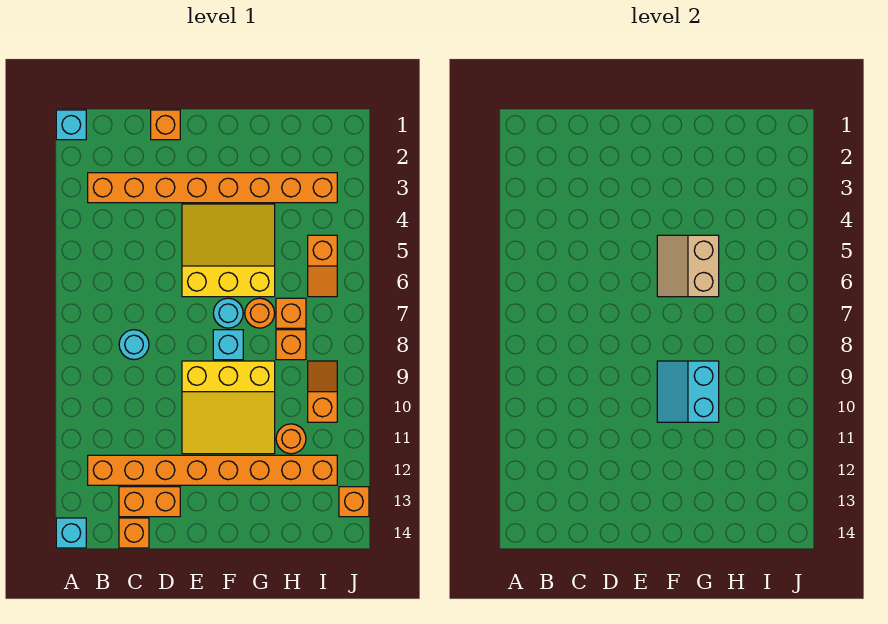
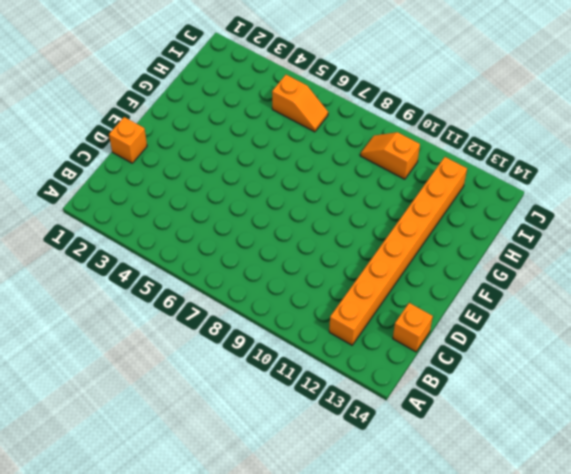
none -> cyan 1x1 brick [56,110,86,140]
none -> cyan 1x1 brick [56,518,86,548]
none -> orange 1x8 brick [88,173,337,203]

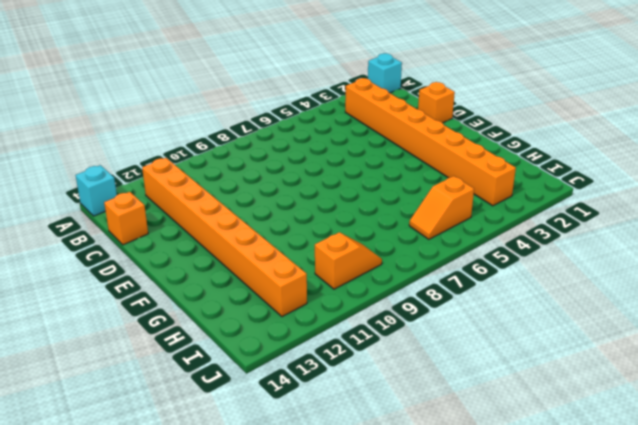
none -> cyan 1x1 round brick [119,330,149,360]
none -> orange 1x2 brick [119,487,180,517]
none -> yellow 3x3 slope [182,204,275,297]

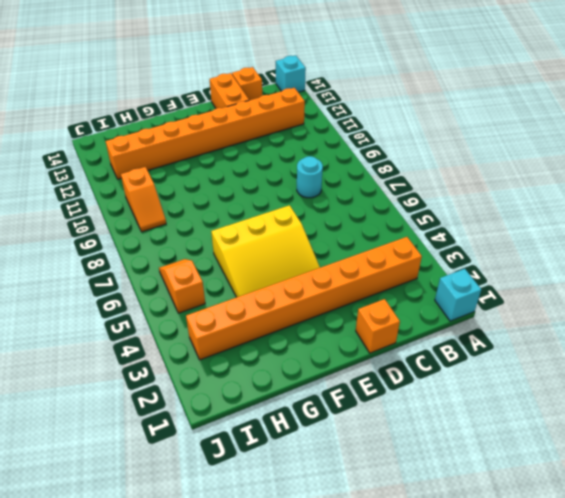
orange 1x2 brick [210,73,249,108] -> orange 1x2 brick turned to [119,487,180,517]
none -> yellow 3x3 slope [182,361,275,454]
none -> cyan 1x1 round brick [213,298,243,328]
none -> cyan 1x1 brick [213,330,243,360]

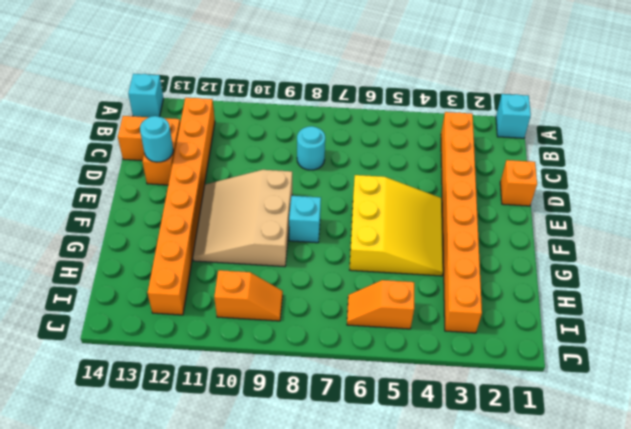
cyan 1x1 round brick [140,116,173,162] -> cyan 1x1 round brick moved to [213,298,243,328]
tan 3x3 slope [193,170,292,267] -> yellow 3x3 slope [182,361,275,454]
none -> orange 1x1 round brick [245,298,275,328]
none -> orange 1x1 brick [276,298,306,328]
none -> orange 1x1 brick [276,330,306,360]

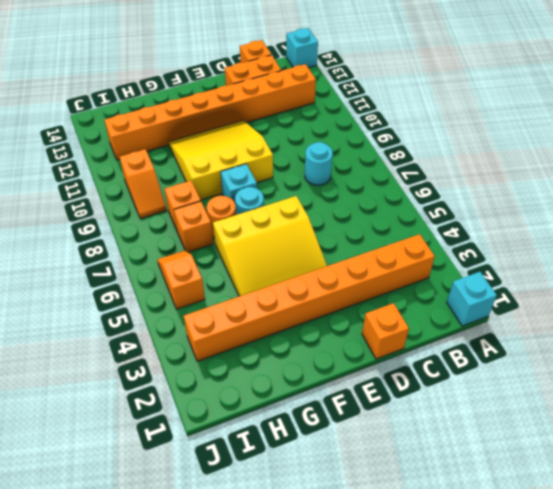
none -> orange 1x1 round brick [276,424,306,454]
none -> orange 1x1 brick [339,487,369,517]
none -> tan 2x2 slope [657,235,719,297]

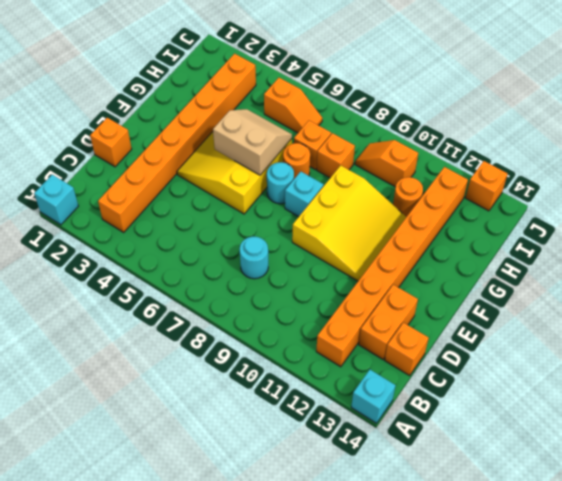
tan 2x2 slope [213,109,292,175] -> tan 2x2 slope turned to [657,235,719,297]
none -> cyan 2x2 slope [657,361,719,422]

